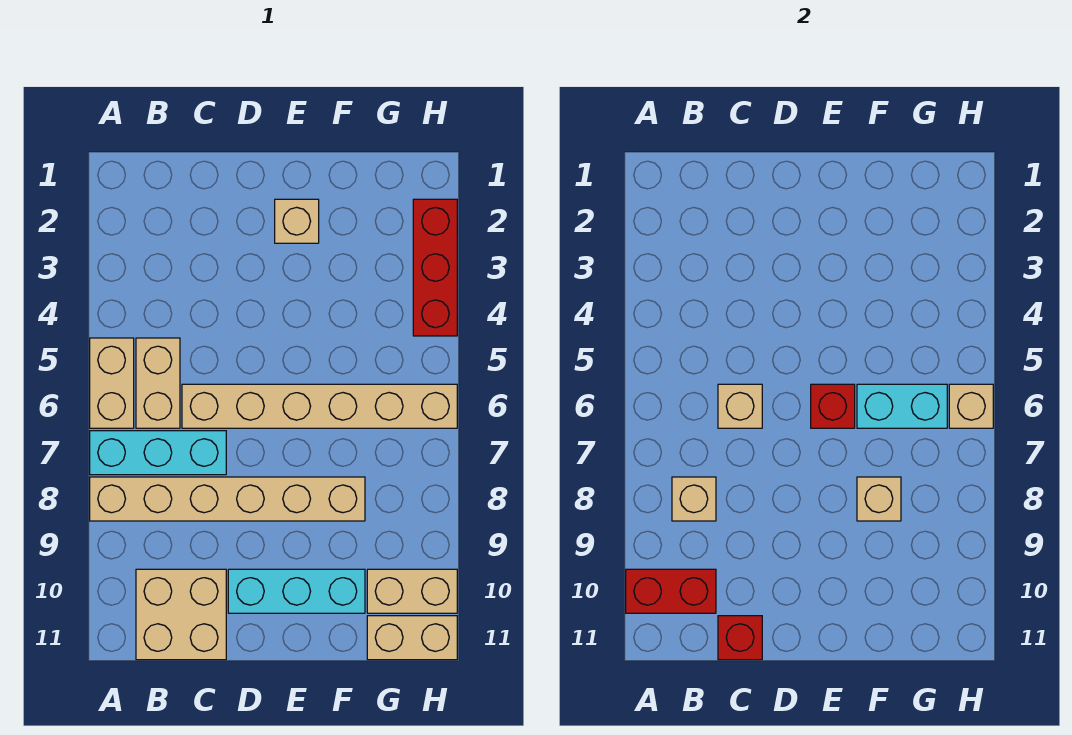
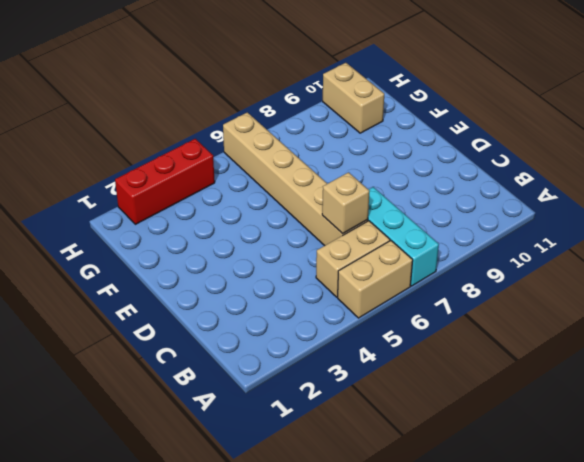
none -> tan 1x6 brick [90,477,365,521]
none -> tan 2x2 brick [136,569,226,660]
none -> cyan 1x3 brick [228,569,365,613]

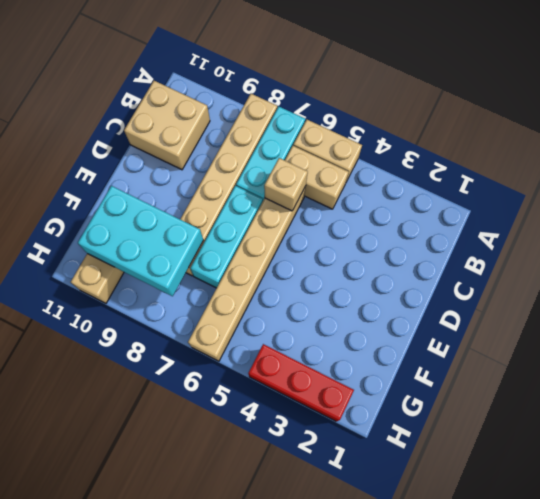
cyan 1x3 brick [190,186,263,288] -> cyan 1x3 brick moved to [228,569,365,613]
cyan 2x3 brick [78,186,203,296] -> tan 1x1 brick [857,477,901,521]
none -> tan 1x1 brick [275,199,319,243]
none -> tan 1x2 brick [367,616,457,660]
none -> red 1x2 brick [626,569,716,613]

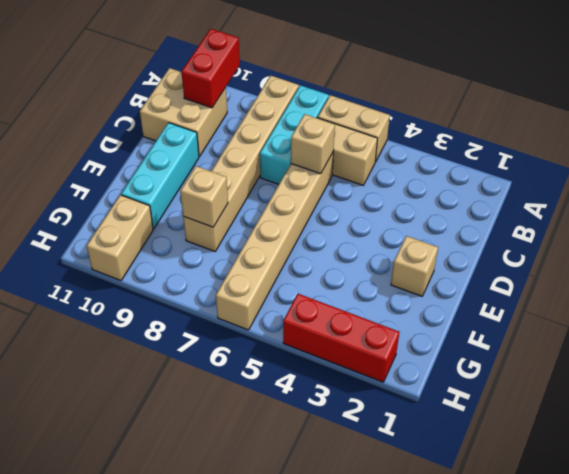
none -> tan 1x2 brick [367,616,457,660]
none -> tan 1x1 brick [672,477,716,521]
none -> red 1x1 brick [718,616,762,660]

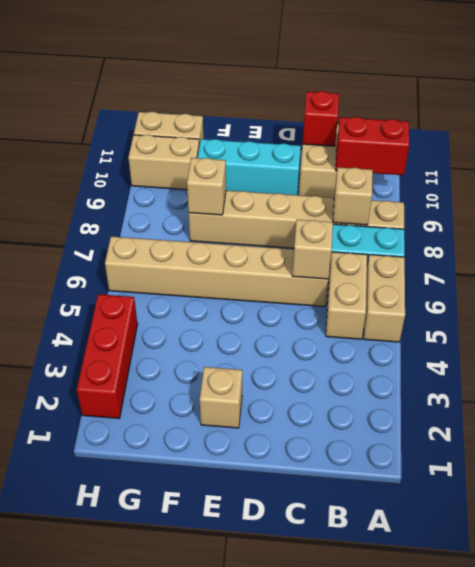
none -> red 1x1 brick [811,384,855,428]
none -> cyan 1x2 brick [857,384,947,428]
none -> tan 1x1 brick [949,384,993,428]

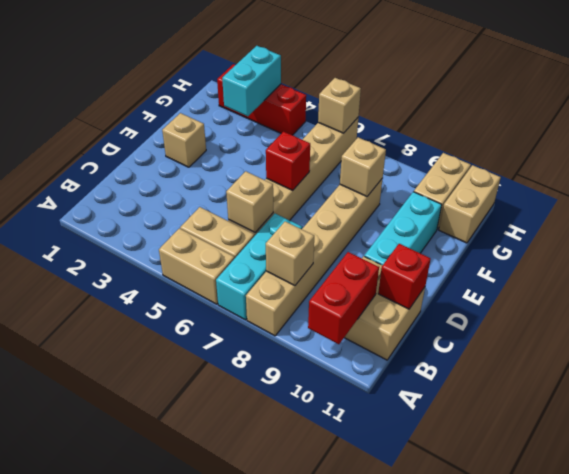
cyan 1x2 brick [222,46,281,116] -> cyan 1x2 brick moved to [857,384,947,428]

